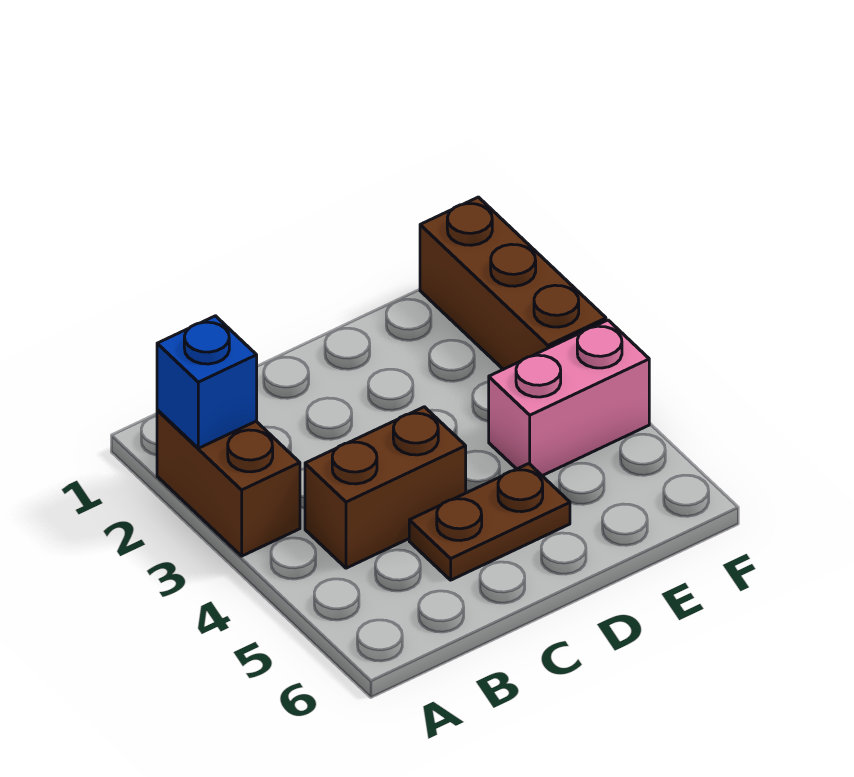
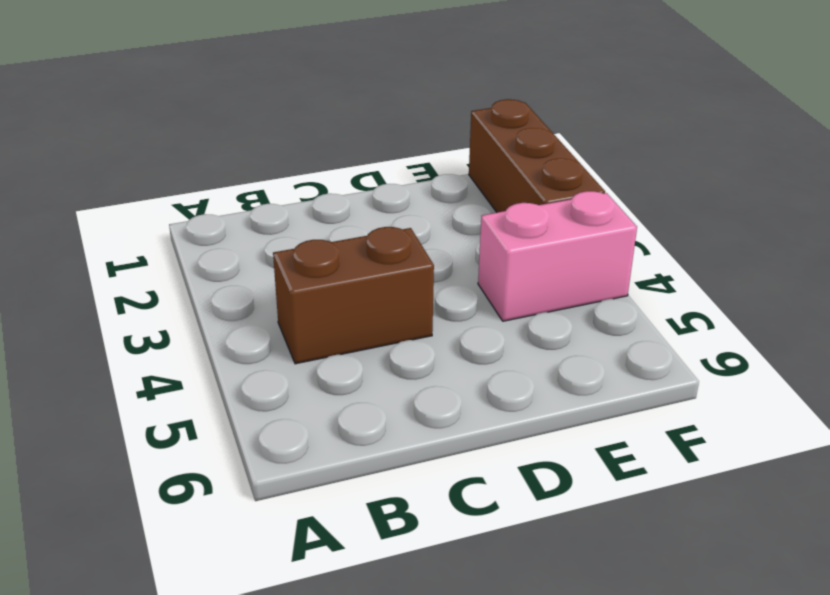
none -> brown 1x2 brick [157,410,300,556]
none -> brown 1x2 plate [409,464,570,580]

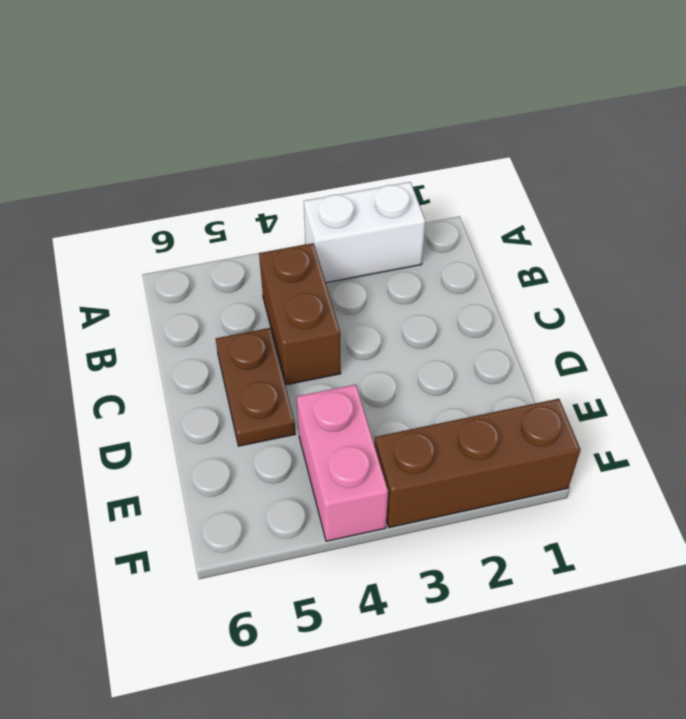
white 1x2 brick [304,182,425,283] -> brown 1x2 brick [157,410,300,556]
none -> blue 1x1 brick [157,316,257,448]

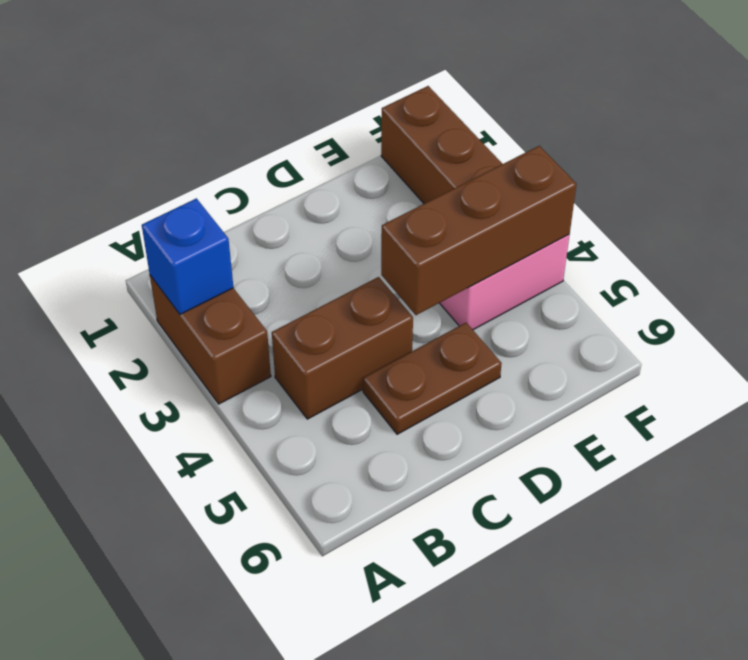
brown 1x3 brick [381,146,577,315] -> none

